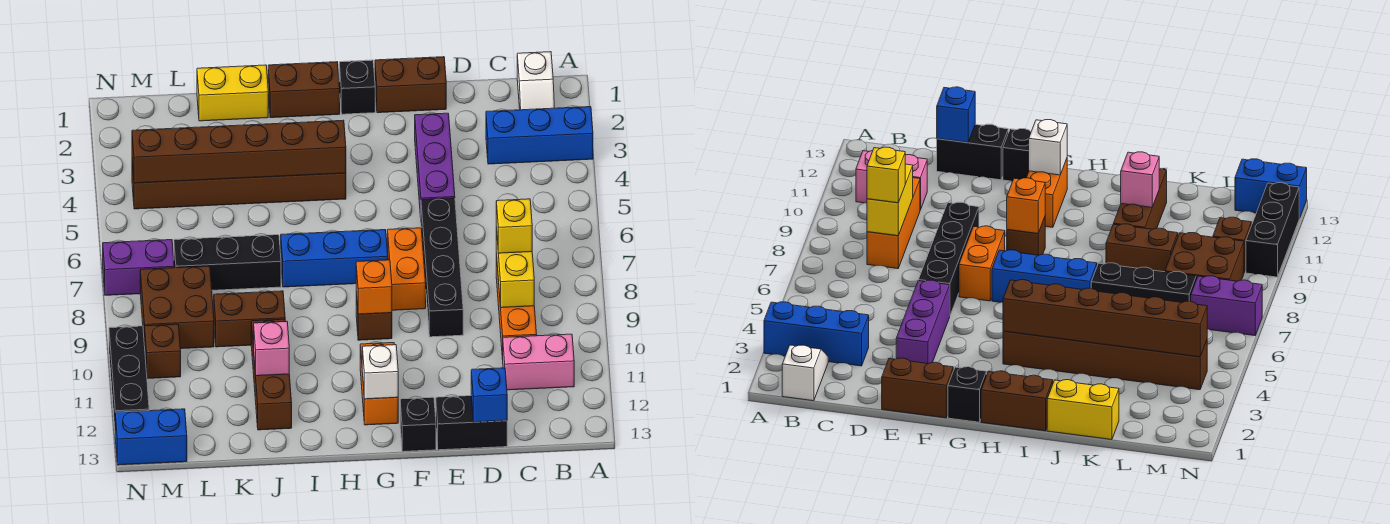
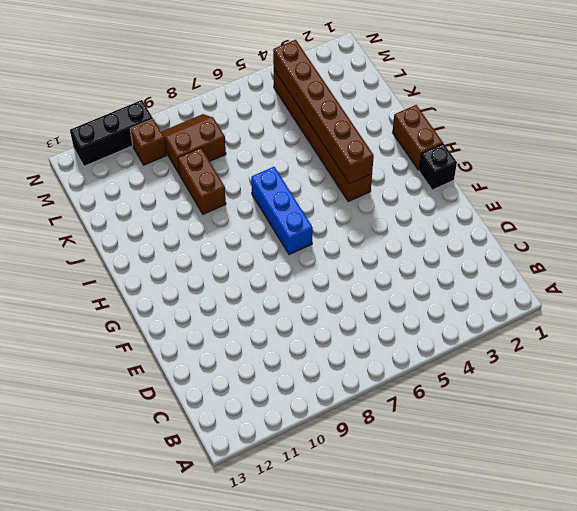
brown 2x2 slope [161,114,226,175] -> brown 2x2 brick [140,266,214,349]
none -> blue 1x3 brick [486,107,593,164]
none -> white 1x2 slope [517,52,554,110]
none -> pink 1x2 brick [503,334,574,390]
none -> orange 1x3 brick [496,253,537,359]

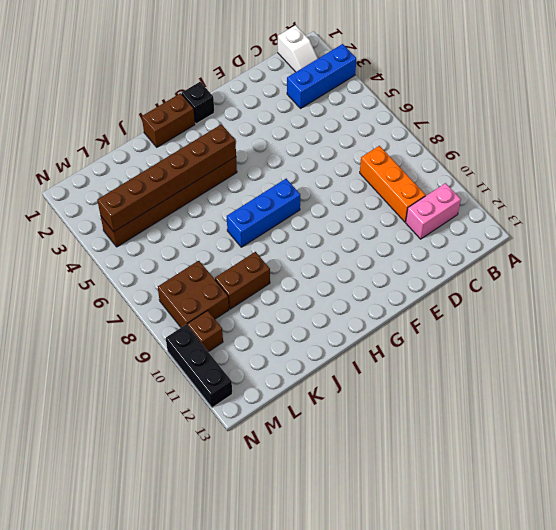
none -> black 1x2 brick [436,396,507,450]
none -> brown 1x2 brick [375,57,446,113]
none -> purple 1x3 brick [415,113,455,218]
none -> black 1x4 brick [421,198,463,337]

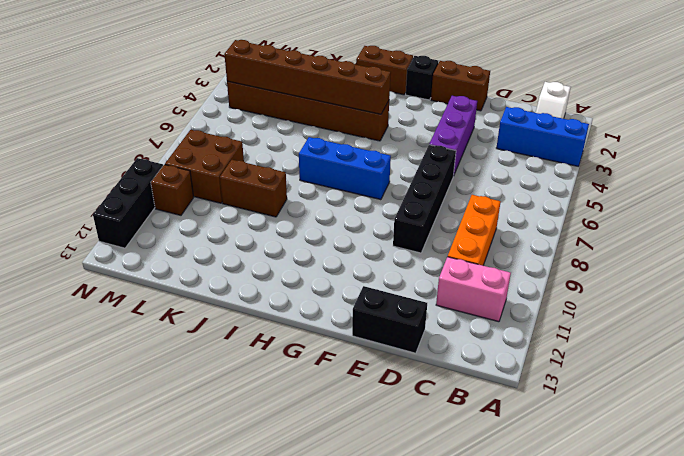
none -> orange 1x2 brick [388,228,426,310]
none -> black 1x1 brick [400,397,436,452]
none -> brown 1x1 brick [356,292,392,340]
none -> orange 1x2 brick [360,343,398,425]

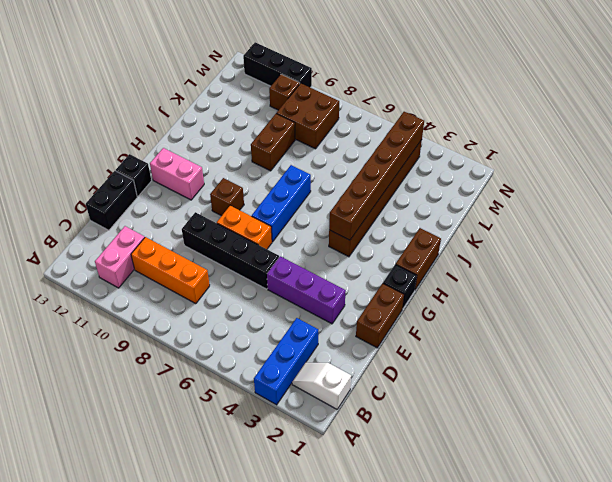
pink 1x2 brick [150,148,204,200] -> orange 1x2 brick [360,343,398,425]
none -> yellow 1x2 brick [197,65,268,121]
none -> black 1x3 brick [174,235,281,290]
none -> brown 1x3 brick [251,319,292,430]
none -> purple 1x2 brick [103,240,174,295]

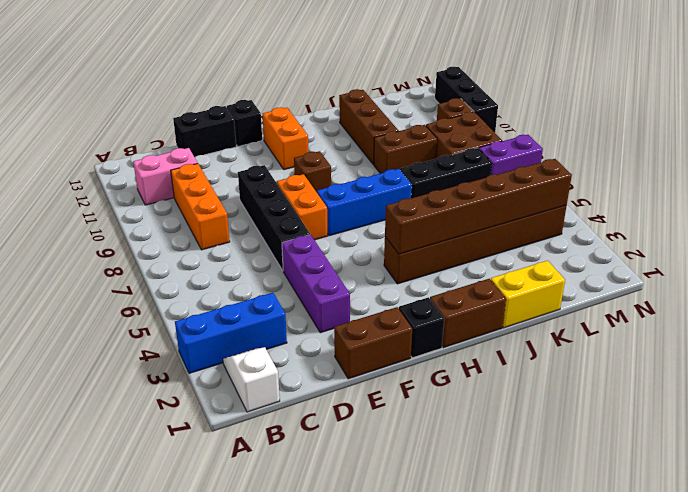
none -> blue 1x2 brick [115,409,187,465]
none -> yellow 1x2 brick [496,227,534,308]
none -> blue 1x1 brick [471,368,507,422]
none -> orange 1x1 brick [356,260,392,314]

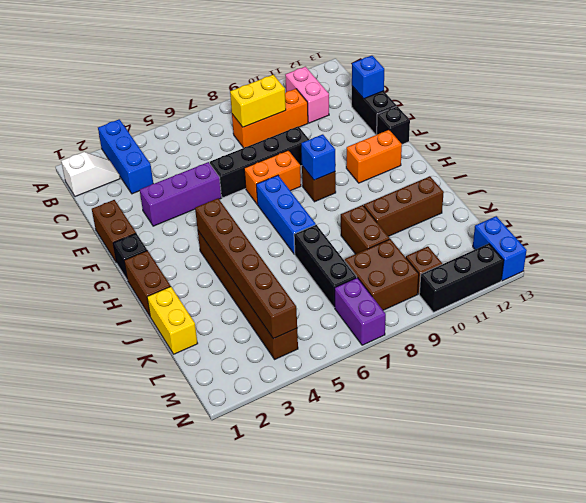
blue 1x1 brick [301,134,335,180] -> orange 1x1 brick [356,260,392,314]
none -> white 1x1 brick [362,345,398,399]
none -> pink 1x1 brick [254,321,289,376]
none -> yellow 1x1 brick [496,199,532,253]

